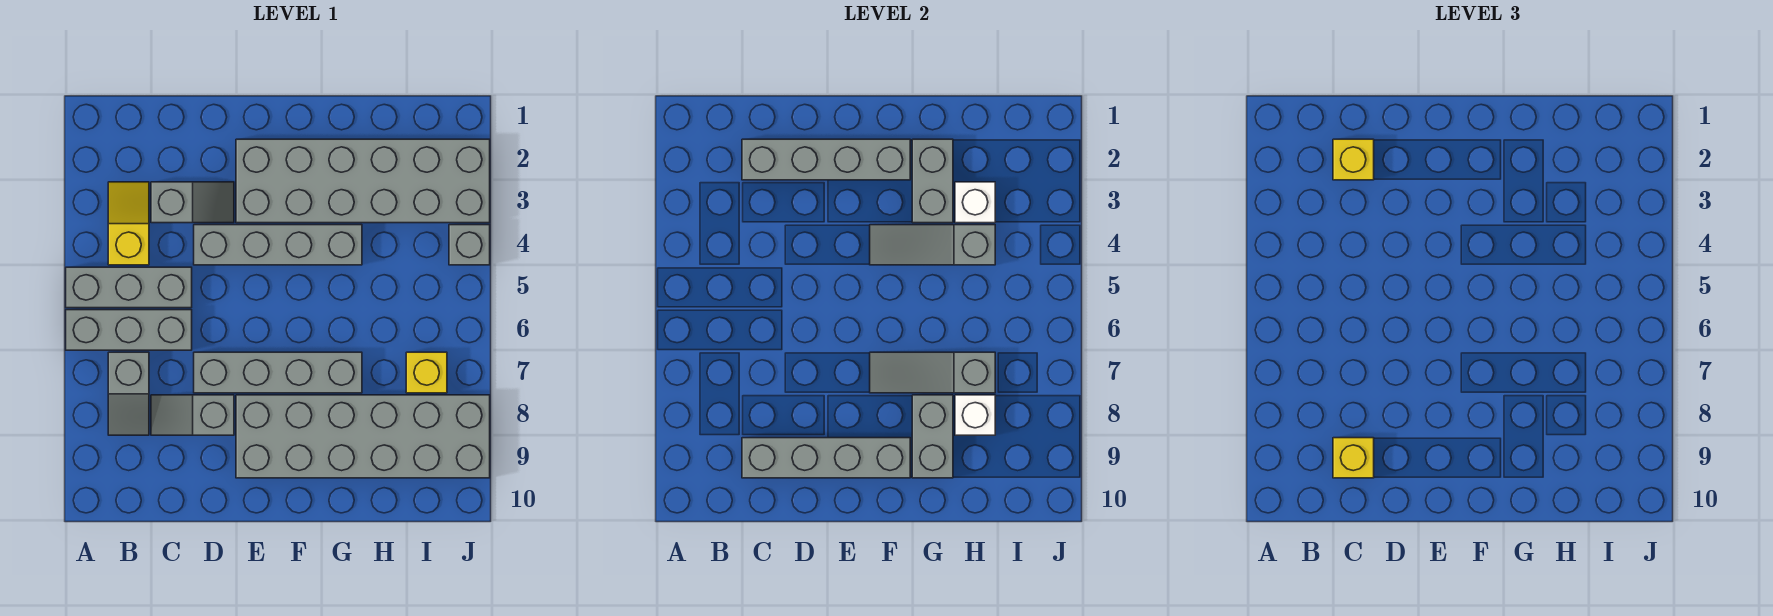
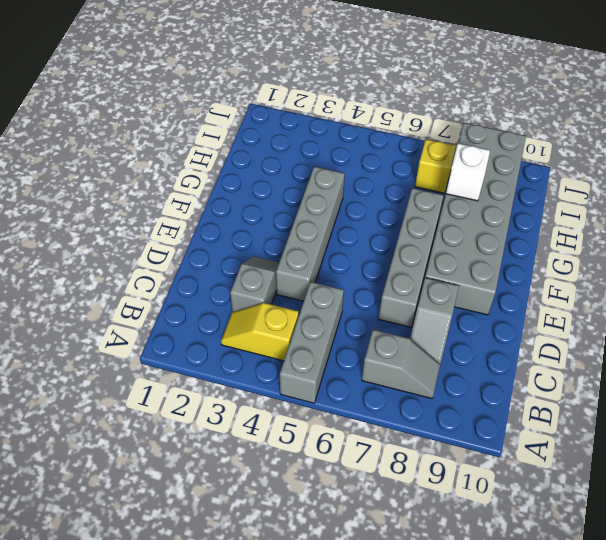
none -> grey 1x3 brick [66,310,192,350]
none -> grey 2x6 brick [236,139,490,223]
none -> grey 1x1 brick [449,225,490,265]

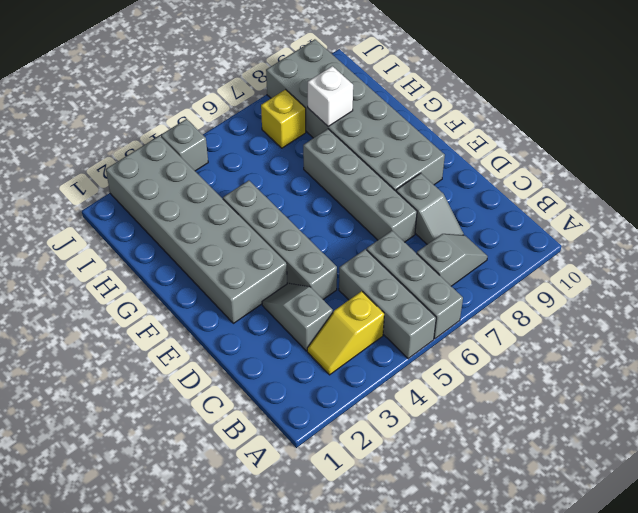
none -> grey 1x4 brick [742,139,910,180]
none -> grey 1x4 brick [742,438,910,478]
none -> grey 1x3 slope [870,225,995,265]

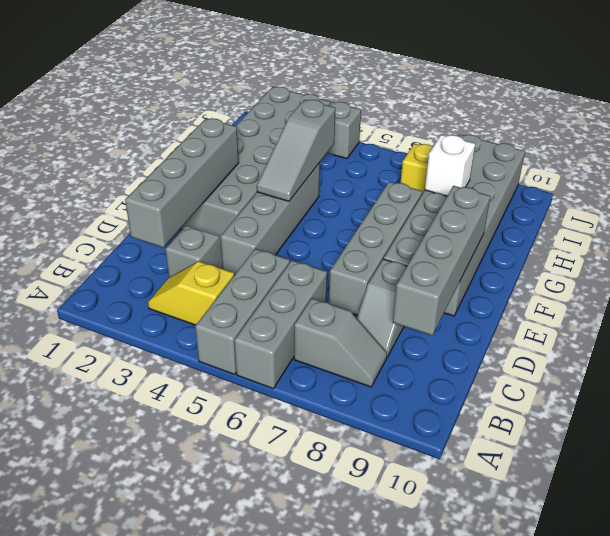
none -> grey 1x3 slope [870,352,995,393]
none -> grey 1x2 brick [912,139,953,223]
none -> grey 1x2 brick [912,395,953,478]

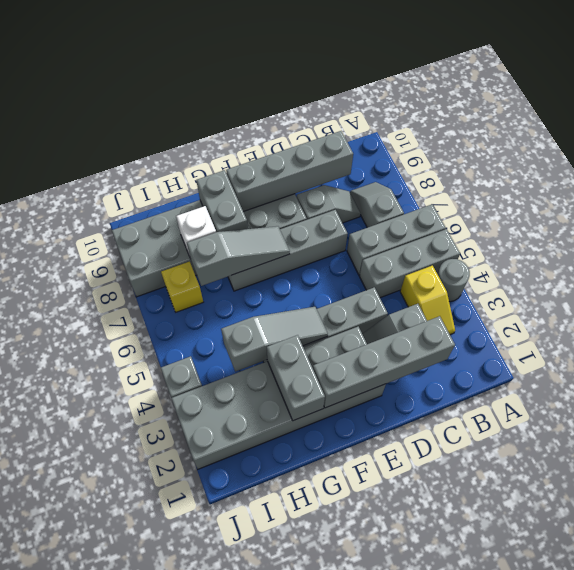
grey 1x1 round brick [438,259,470,302] -> none
none -> white 1x1 brick [955,182,995,223]
none -> yellow 1x1 brick [1333,139,1374,180]
none -> yellow 1x1 brick [1333,438,1374,478]

